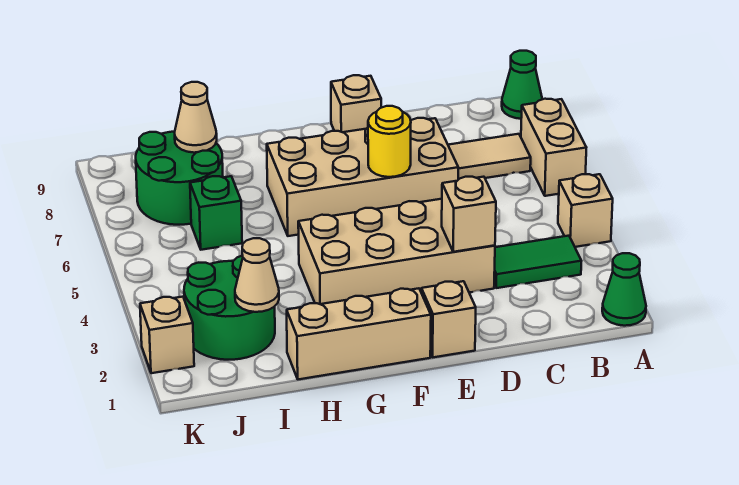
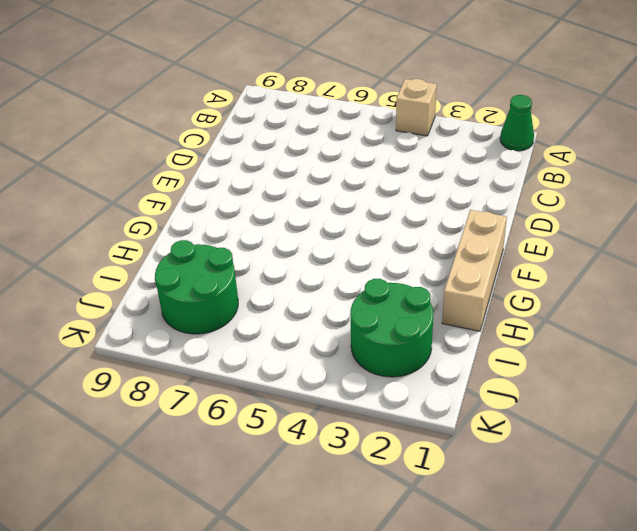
none -> tan 1x2 brick [521,99,586,196]
none -> green 1x1 cone [502,51,542,119]
none -> green 1x2 tile [494,236,581,288]

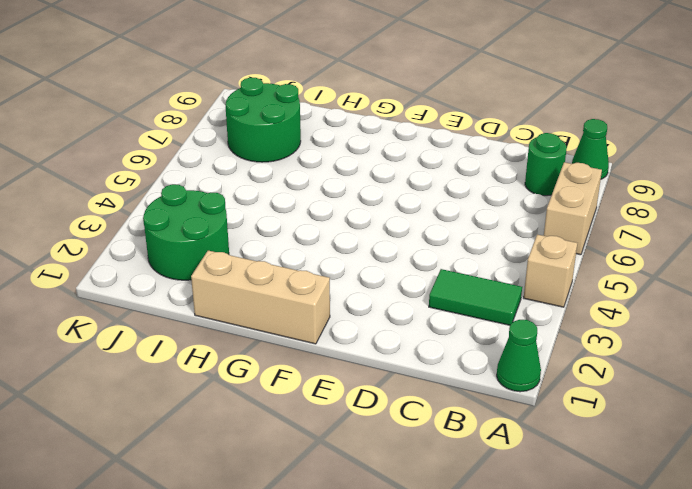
green 1x1 round brick [525,133,567,196] -> none
none -> tan 1x2 tile [448,134,531,180]
none -> tan 2x4 brick [298,199,495,304]
none -> tan 2x4 brick [267,118,458,236]

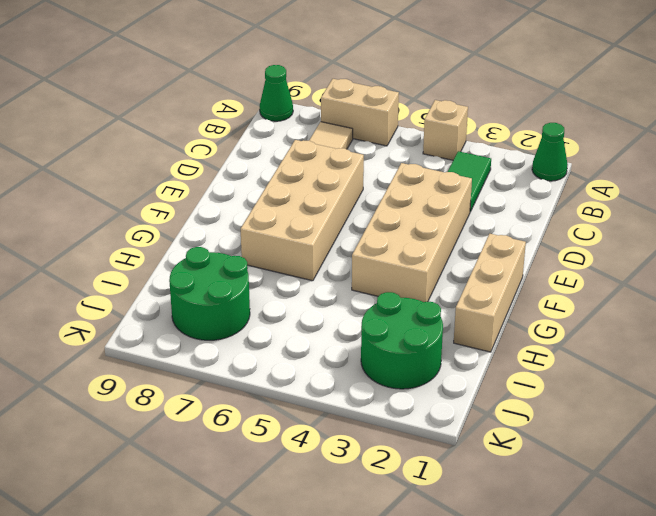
none -> tan 1x1 brick [421,281,476,357]
none -> tan 1x1 brick [331,75,381,132]
none -> green 1x1 brick [190,176,242,250]

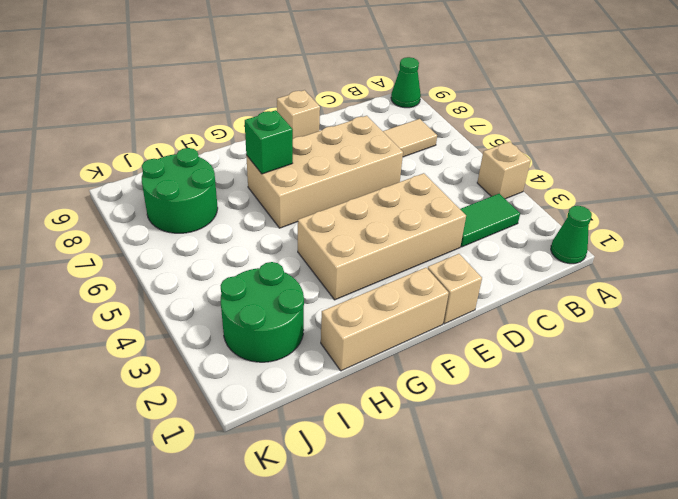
green 1x1 brick [245,110,293,174] -> green 1x1 brick moved to [190,176,242,250]
none -> tan 1x2 brick [521,99,586,196]
none -> tan 1x1 brick [140,297,194,373]
none -> tan 1x1 brick [442,177,496,252]

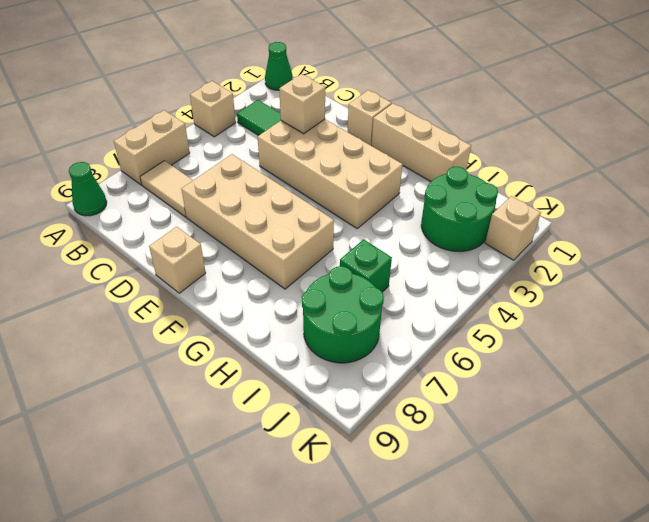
none -> yellow 1x1 round brick [368,106,411,177]
none -> tan 1x1 cone [235,238,279,312]
none -> tan 1x1 cone [175,82,217,153]

